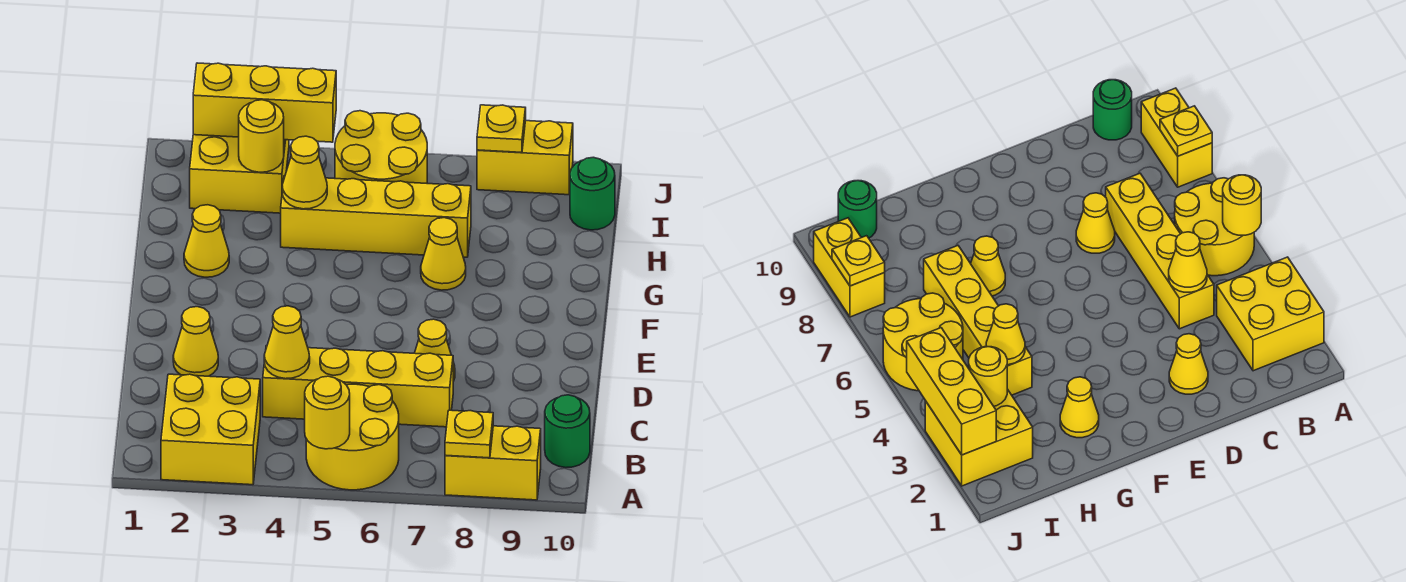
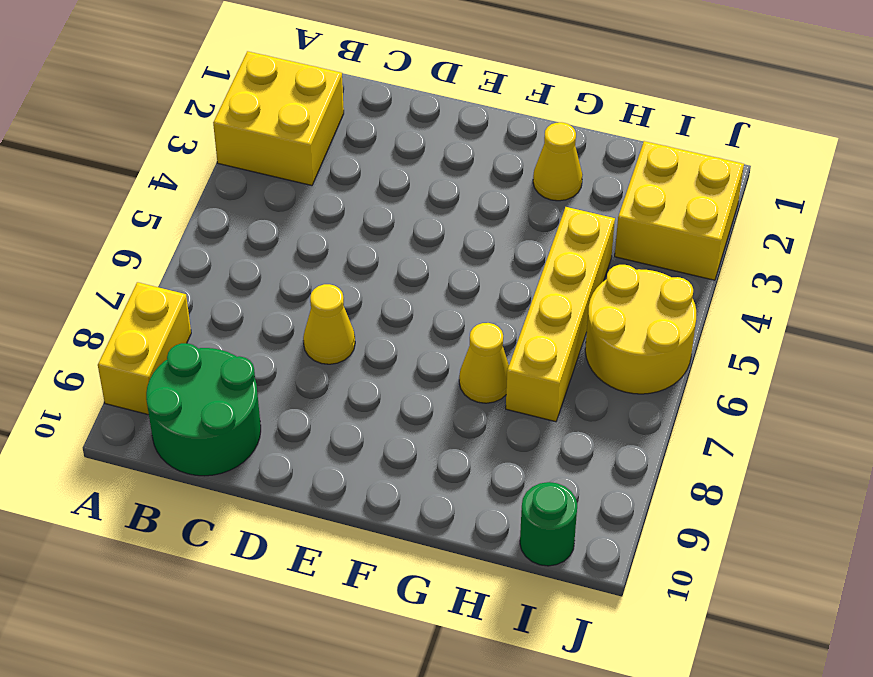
green 2x2 round brick [146,343,261,476] -> green 1x1 round brick [545,395,590,468]
none -> yellow 2x2 round brick [306,384,399,490]
none -> yellow 1x4 brick [263,345,453,427]
none -> yellow 1x1 cone [173,307,218,376]

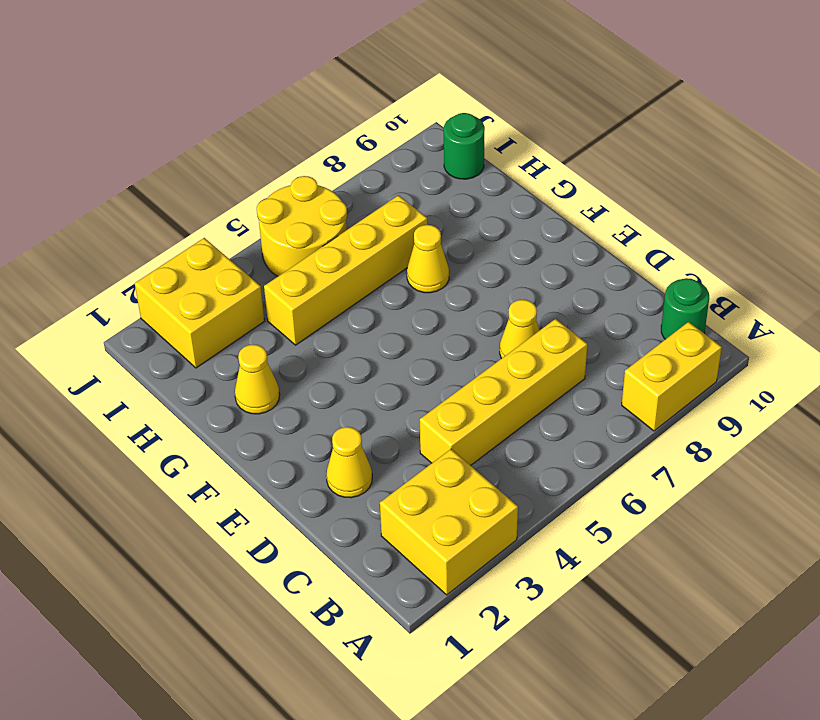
none -> yellow 2x2 round brick [306,384,399,490]
none -> yellow 1x2 brick [477,121,573,195]
none -> yellow 1x1 round brick [305,376,350,449]

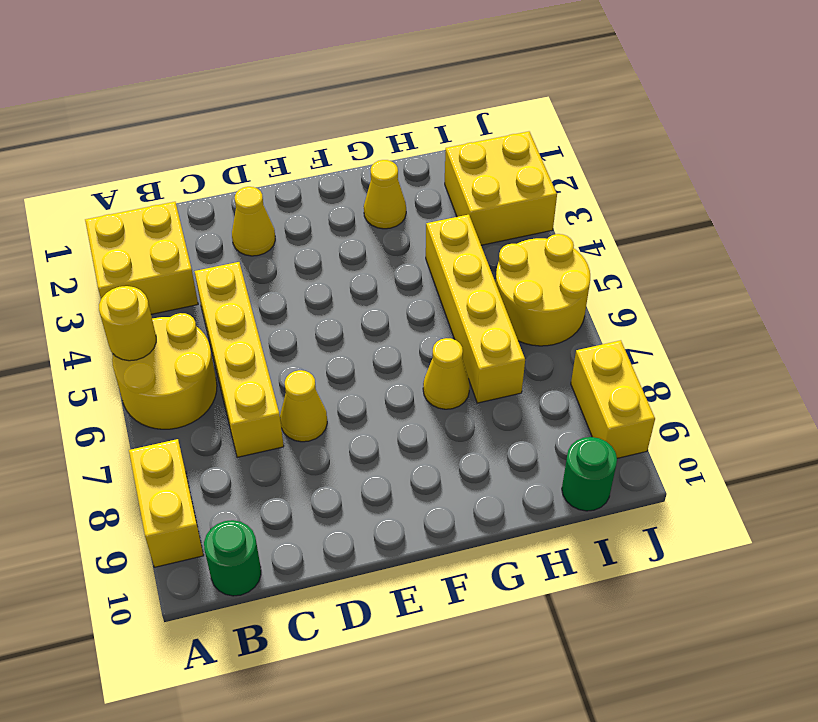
none -> yellow 1x1 plate [445,410,493,458]
none -> yellow 1x1 cone [264,306,310,379]
none -> yellow 1x1 cone [282,136,327,209]

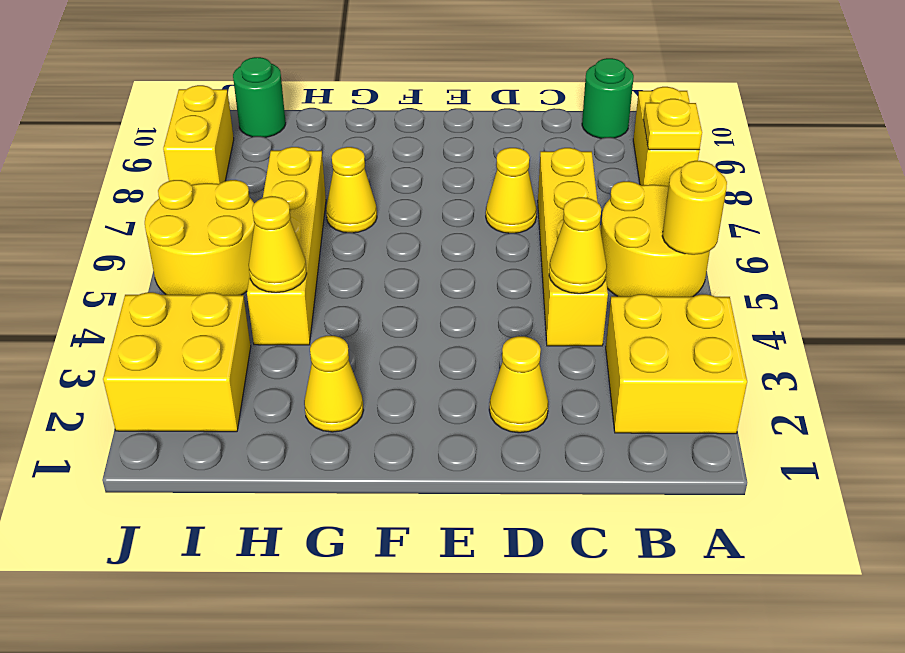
none -> yellow 1x1 round brick [239,100,284,172]
none -> yellow 1x3 brick [193,63,336,142]
none -> yellow 1x1 plate [477,105,526,152]

